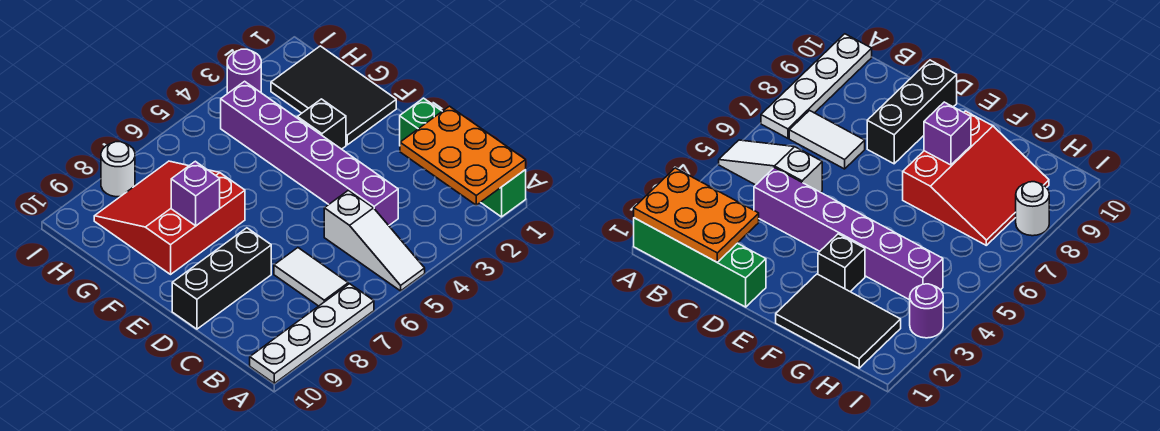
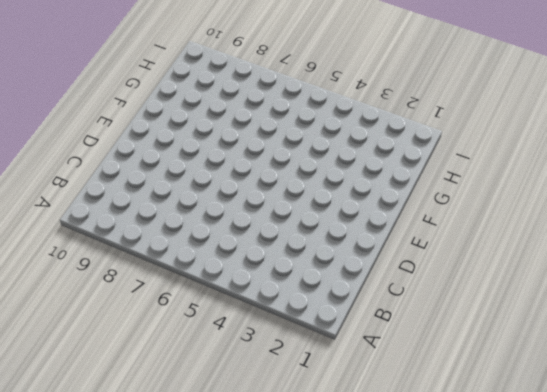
none -> green 1x4 brick [400,98,526,217]
none -> white 1x3 slope [324,190,425,291]
none -> white 1x4 plate [250,284,374,383]

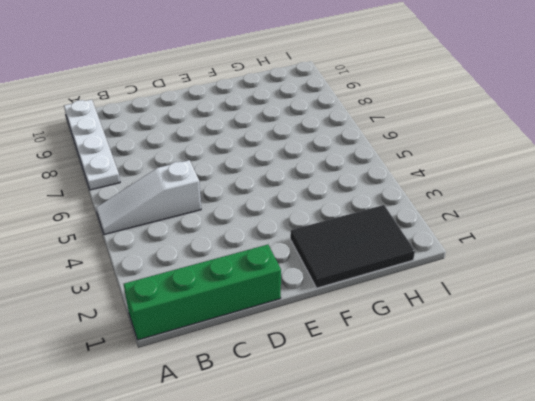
none -> white 1x2 tile [274,248,348,306]
none -> purple 1x6 brick [221,81,398,225]
none -> black 1x3 brick [172,228,271,329]

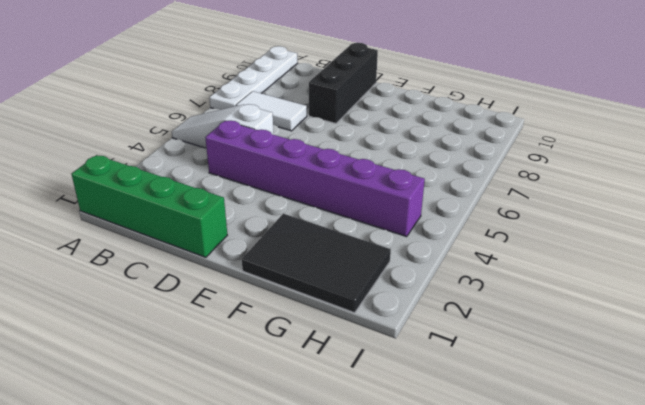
none -> black 1x1 brick [297,99,346,149]
none -> red 3x3 slope [94,161,245,274]
none -> purple 1x1 round brick [227,49,261,94]

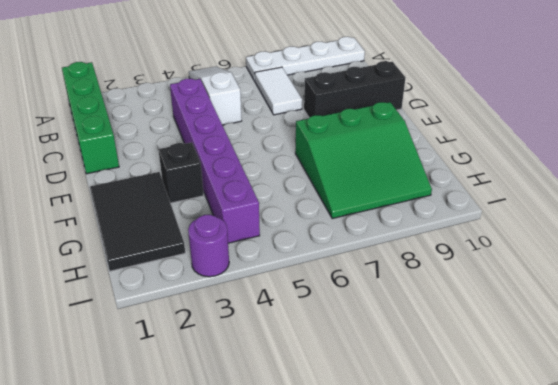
green 3x3 slope [295,102,432,218] -> red 3x3 slope [94,161,245,274]
none -> white 1x1 round brick [101,142,135,197]
none -> orange 2x3 plate [400,106,526,205]
none -> purple 1x1 brick [171,161,220,226]

